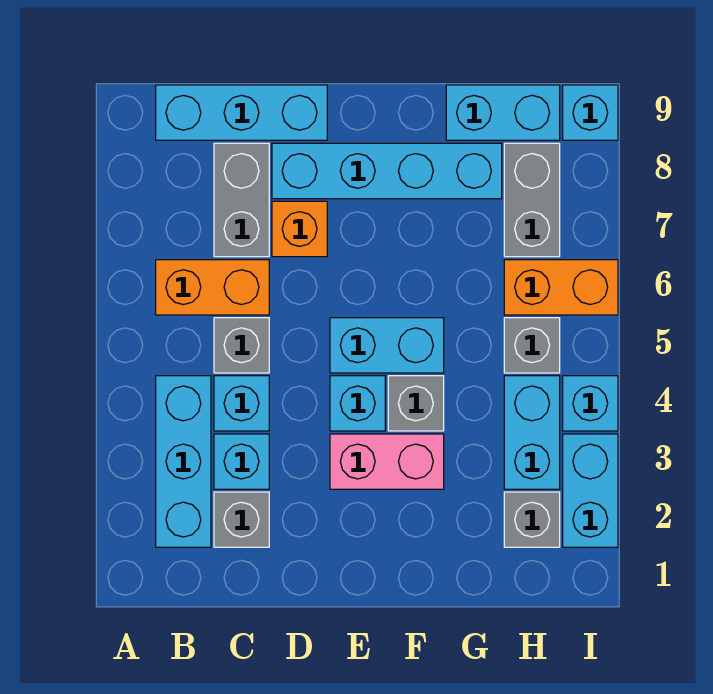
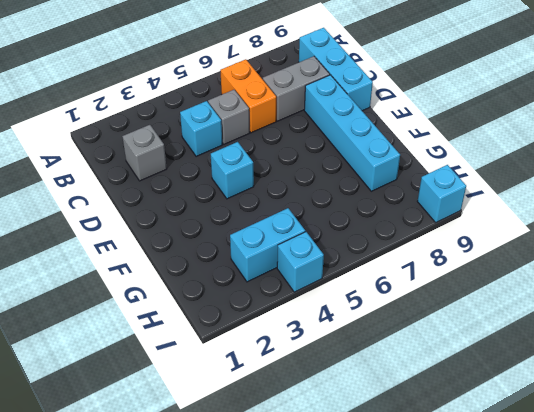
none -> cyan 1x3 brick [156,376,211,547]
none -> cyan 1x1 brick [214,434,269,489]
none -> orange 1x1 brick [272,201,327,257]

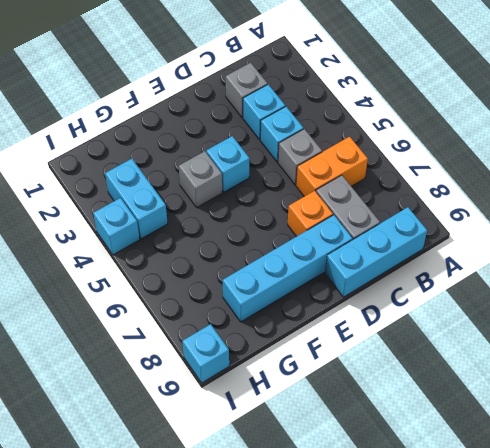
none -> cyan 1x3 brick [156,376,211,547]
none -> pink 1x2 brick [330,434,444,489]
none -> cyan 1x2 brick [330,318,444,373]

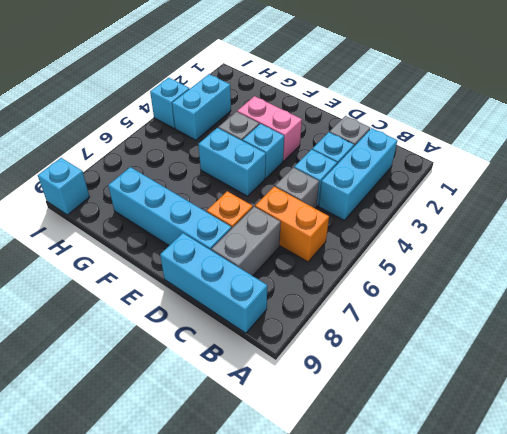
none -> cyan 1x2 brick [446,85,560,140]
none -> grey 1x1 brick [504,492,560,547]
none -> grey 1x1 brick [504,318,560,373]

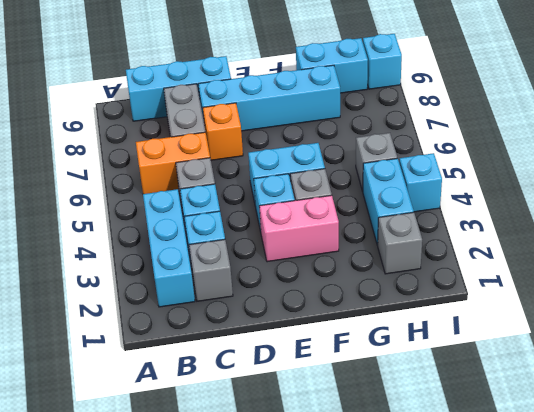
none -> orange 1x2 brick [504,260,618,315]
none -> grey 1x2 brick [504,143,560,257]
none -> cyan 1x2 brick [563,434,618,547]

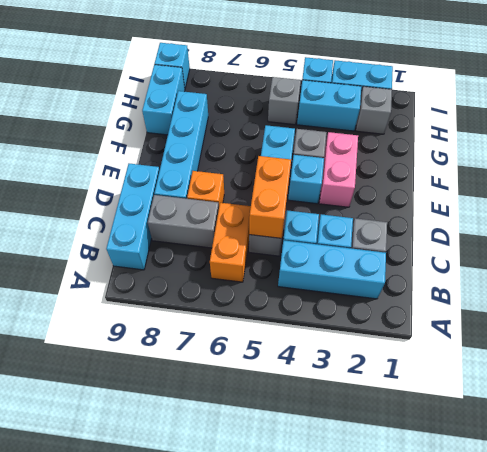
orange 1x2 brick [249,156,291,238] -> orange 1x2 brick moved to [504,260,618,315]
none -> grey 1x2 brick [504,143,560,257]

